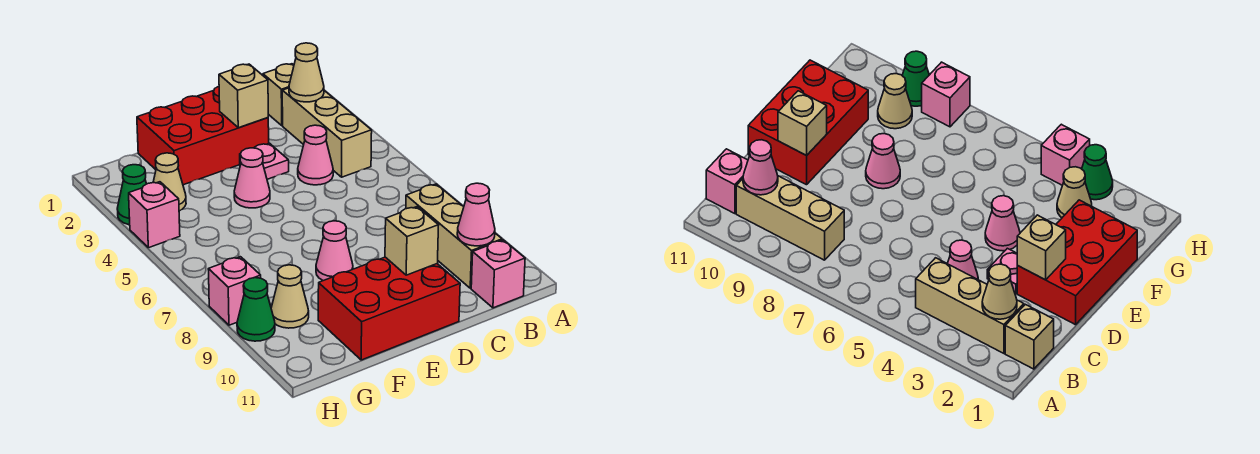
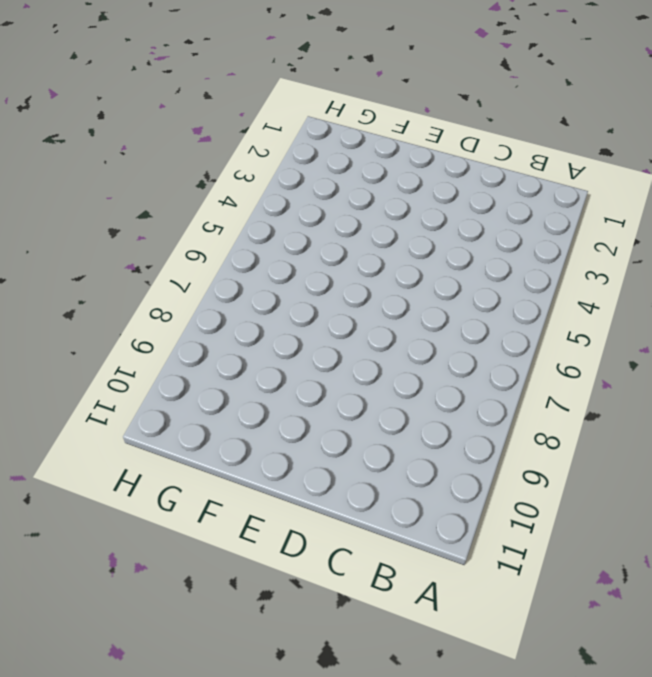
none -> tan 1x1 brick [263,64,294,126]
none -> tan 1x3 brick [282,88,372,177]
none -> tan 1x3 brick [406,184,502,288]

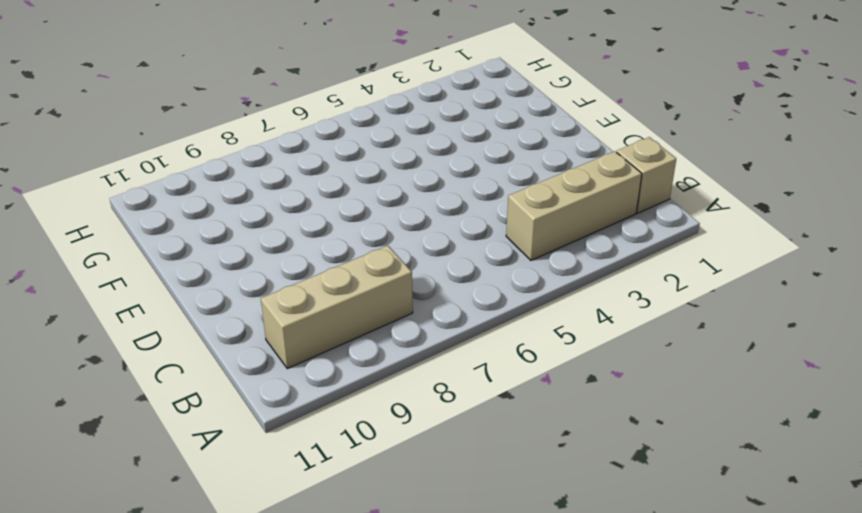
none -> pink 1x1 brick [471,240,525,308]
none -> pink 1x1 cone [298,125,333,185]
none -> red 2x3 brick [137,86,269,185]

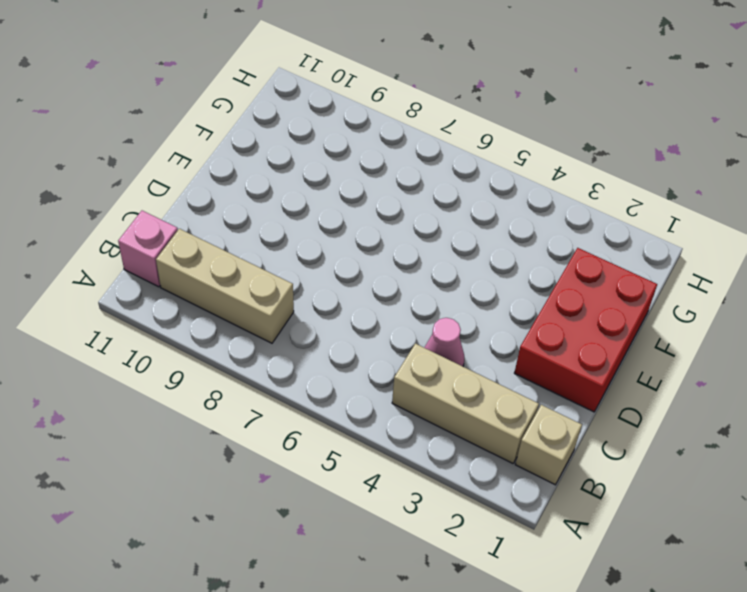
none -> pink 1x1 plate [240,143,289,179]
none -> red 2x3 brick [318,257,460,360]
none -> pink 1x1 cone [234,148,270,208]

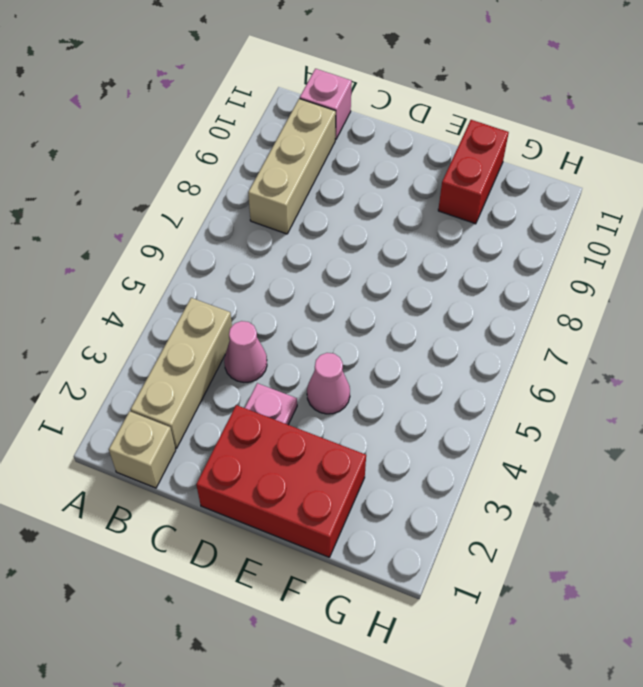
red 1x2 brick [438,120,509,224] -> red 2x3 brick [318,257,460,360]
none -> pink 1x1 cone [316,221,353,281]
none -> tan 1x1 cone [153,153,186,211]
none -> tan 1x1 cone [271,265,309,328]

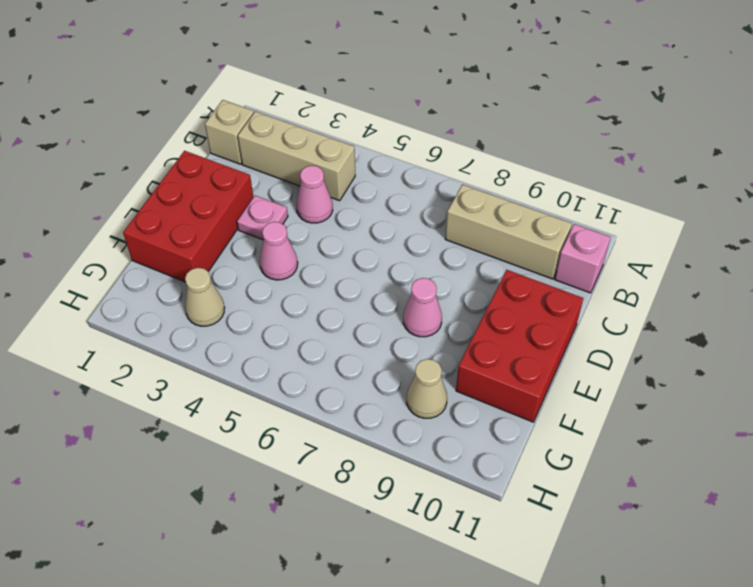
none -> green 1x1 cone [117,165,146,225]
none -> pink 1x1 brick [129,182,180,248]
none -> pink 1x1 brick [208,257,261,325]

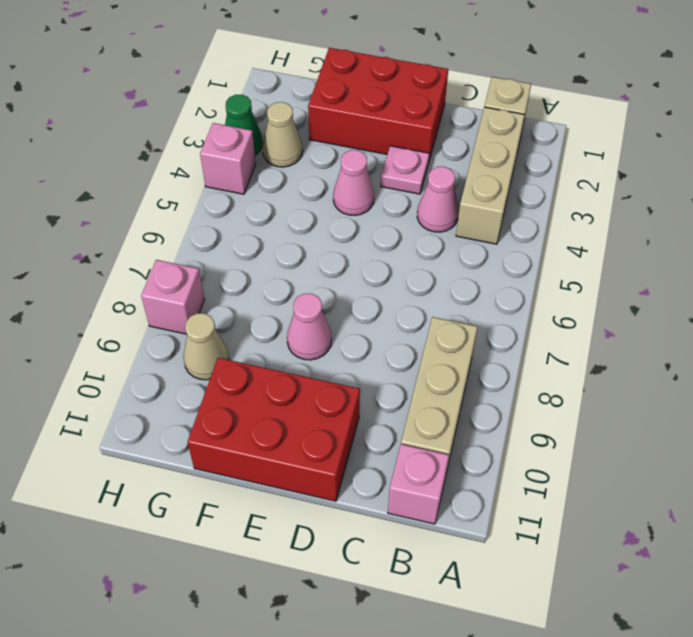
none -> green 1x1 cone [237,278,275,341]
none -> tan 1x1 cone [289,43,324,102]
none -> pink 1x1 cone [457,183,495,246]

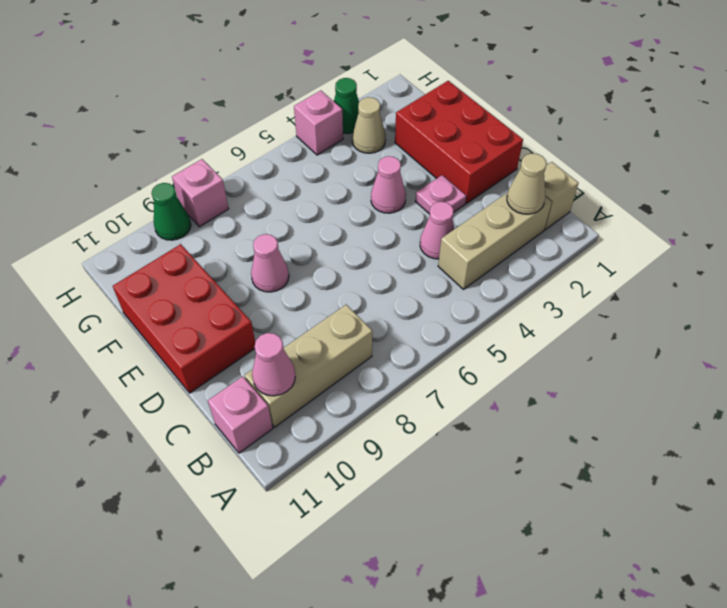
none -> tan 1x1 cone [271,265,309,328]
none -> tan 1x1 brick [219,64,268,128]
none -> tan 1x1 brick [385,207,439,275]

